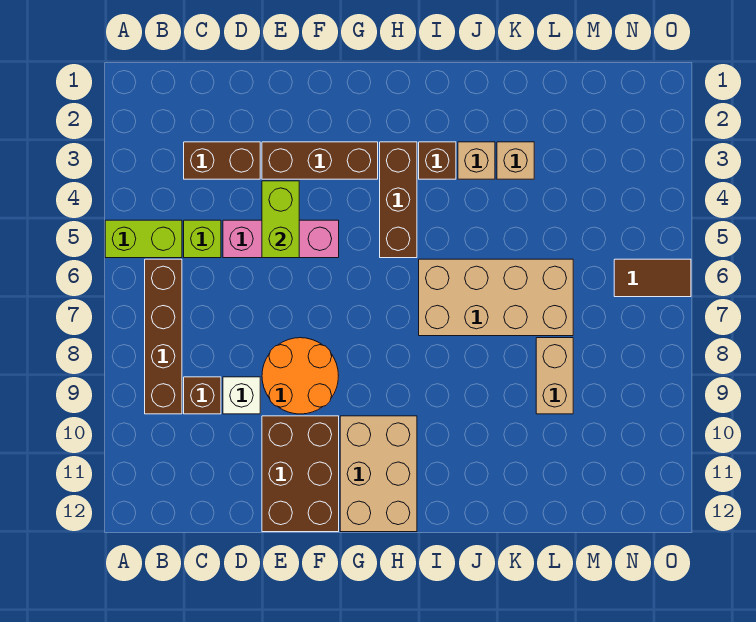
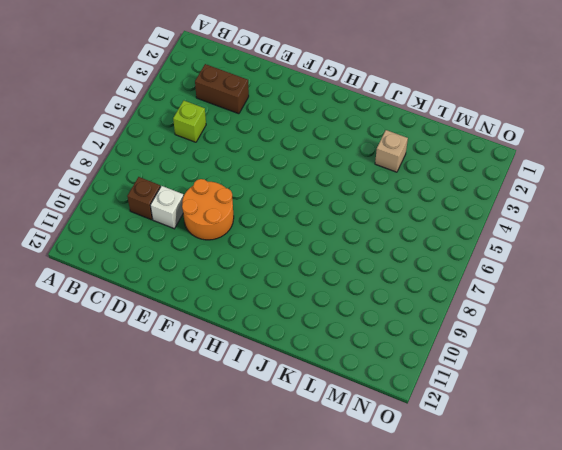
none -> lime 1x2 brick [105,220,182,258]
none -> brown 1x4 brick [145,259,182,414]
none -> pink 1x3 brick [223,220,339,258]

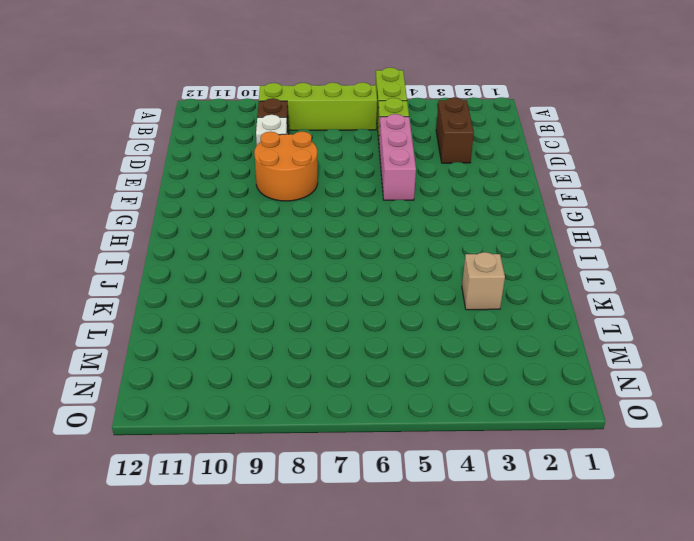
lime 1x4 brick [259,82,377,130] -> brown 1x4 brick [145,259,182,414]
none -> brown 1x3 brick [262,142,378,179]
none -> brown 2x3 brick [262,416,339,532]
none -> tan 2x3 brick [340,416,417,532]

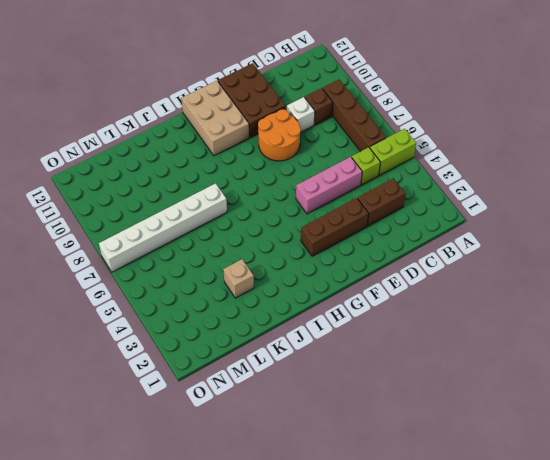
white 1x6 brick [99,184,227,272] -> tan 2x4 brick [419,259,573,336]
none -> brown 1x3 brick [380,142,417,258]
none -> brown 1x1 brick [419,142,456,179]
none -> tan 1x1 brick [458,142,495,179]

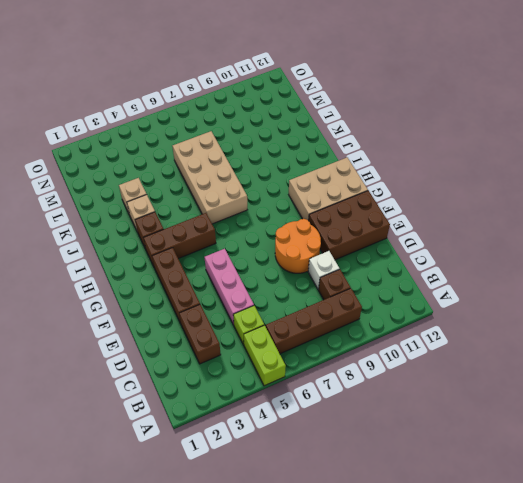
none -> tan 1x2 brick [536,338,573,414]
none -> brown 1x2 tile [614,259,691,297]
none -> lime 1x2 brick [262,181,299,258]

